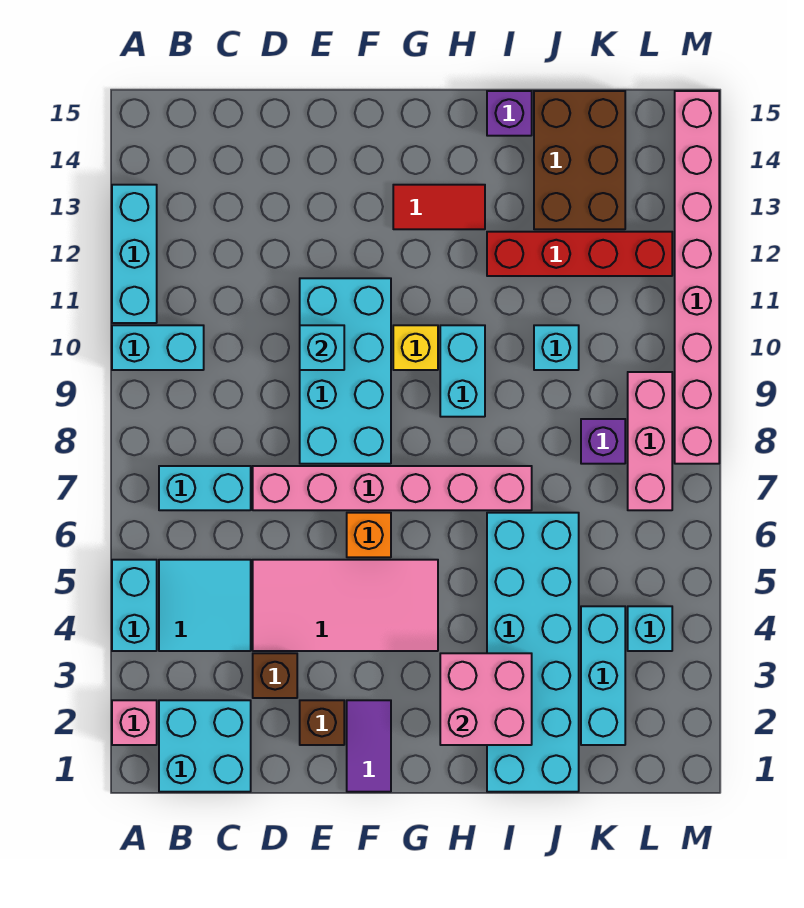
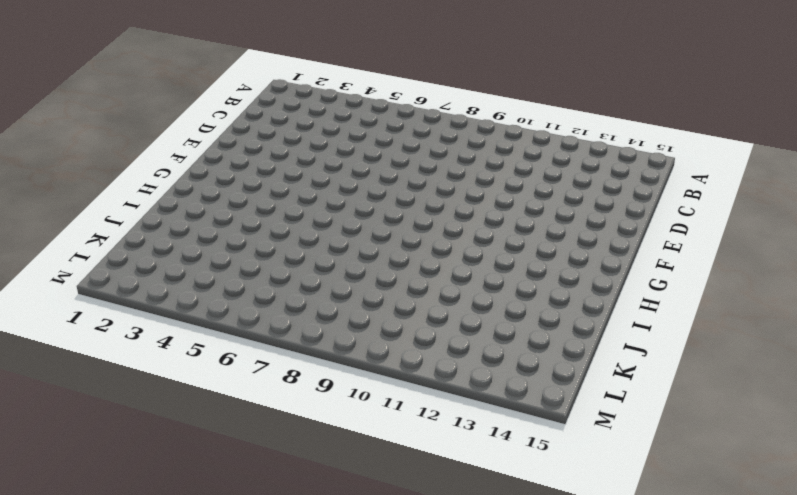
none -> pink 1x1 brick [112,700,157,745]
none -> cyan 1x2 brick [112,560,157,651]
none -> cyan 1x2 brick [112,325,204,370]

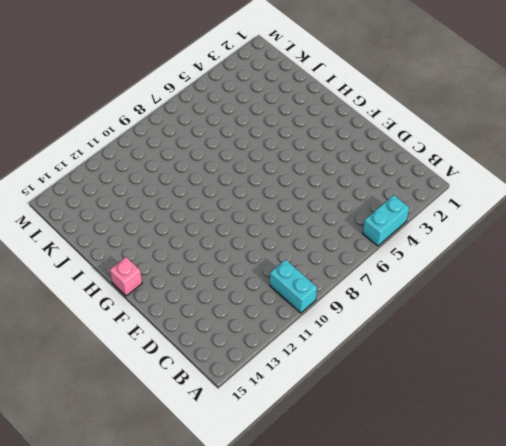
pink 1x1 brick [110,257,142,296] -> pink 1x1 brick moved to [112,700,157,745]
none -> cyan 1x3 brick [112,185,157,323]
none -> cyan 2x2 brick [159,700,251,792]
none -> cyan 2x2 tile [159,560,251,651]

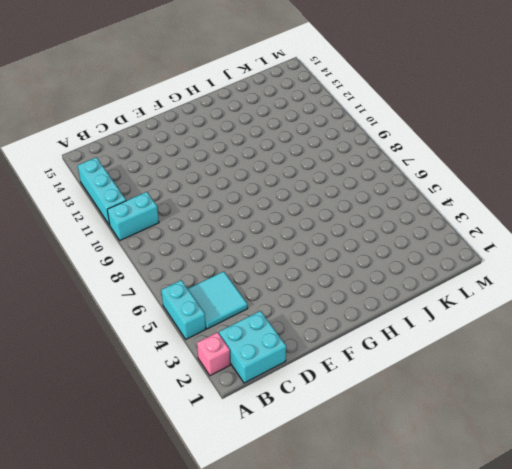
none -> cyan 1x2 brick [159,466,251,510]
none -> brown 1x1 brick [253,653,297,698]
none -> pink 2x4 tile [253,560,438,651]

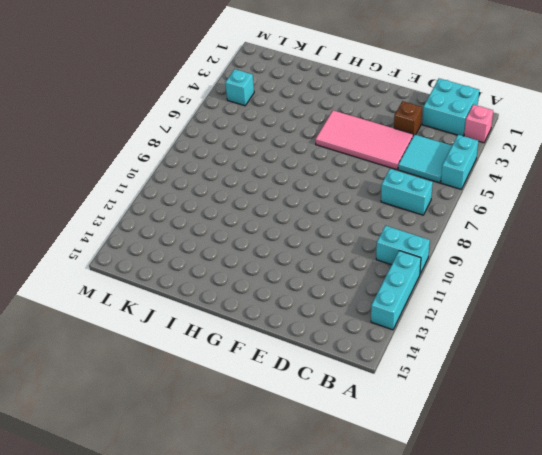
none -> pink 1x6 brick [253,466,532,510]
none -> brown 1x1 brick [300,700,344,745]
none -> cyan 2x4 brick [300,278,391,464]

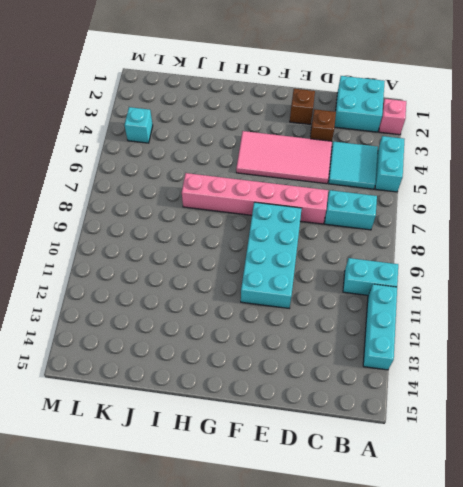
none -> purple 1x2 tile [347,700,391,792]
none -> orange 1x1 brick [347,513,391,557]
none -> yellow 1x1 brick [393,325,438,370]

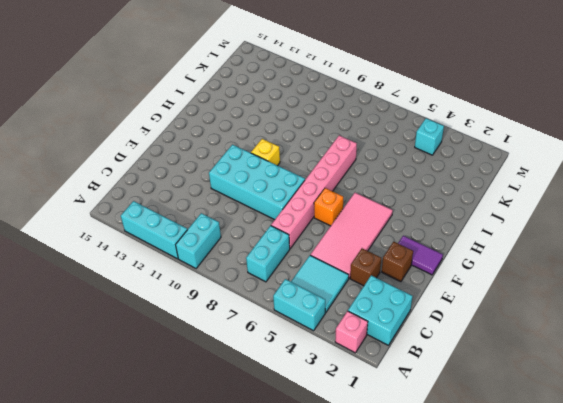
none -> red 1x2 tile [393,185,485,229]
none -> cyan 1x2 brick [440,325,485,417]
none -> cyan 2x6 brick [487,513,579,792]

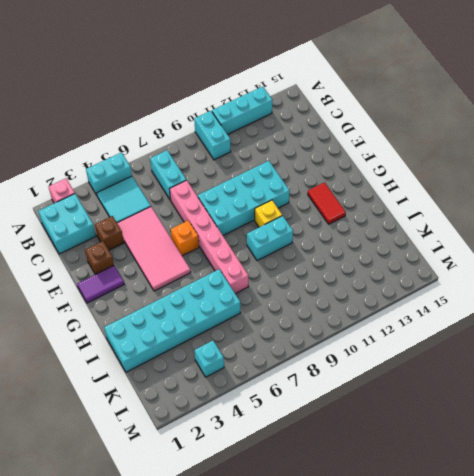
none -> red 1x4 brick [487,232,672,276]
none -> purple 1x1 brick [487,91,532,136]
none -> cyan 1x1 brick [534,325,579,370]

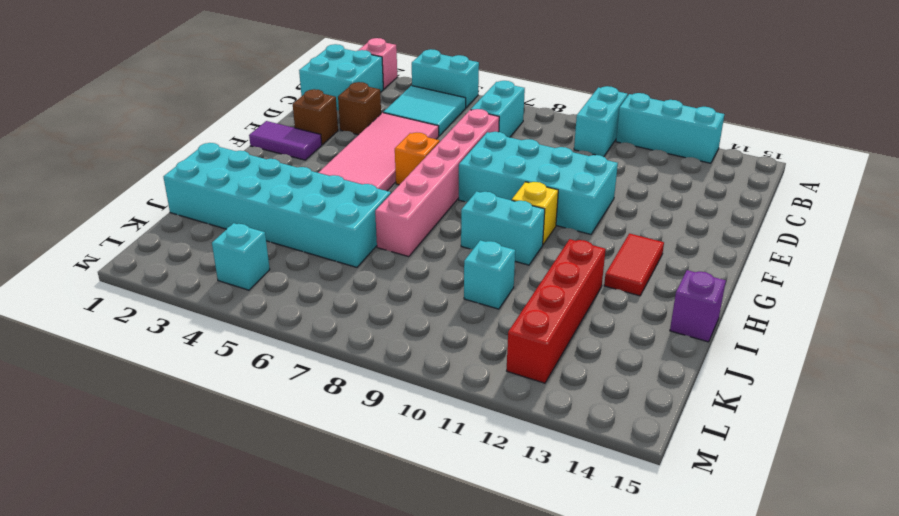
none -> brown 2x3 brick [534,91,625,229]
none -> cyan 1x3 brick [581,606,625,745]
none -> purple 1x1 brick [581,419,625,464]

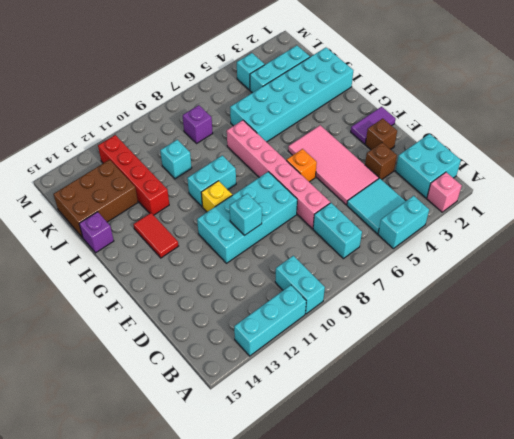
none -> pink 1x3 brick [628,372,672,510]
none -> pink 1x8 brick [675,91,719,464]
none -> pink 2x2 brick [440,653,532,745]

